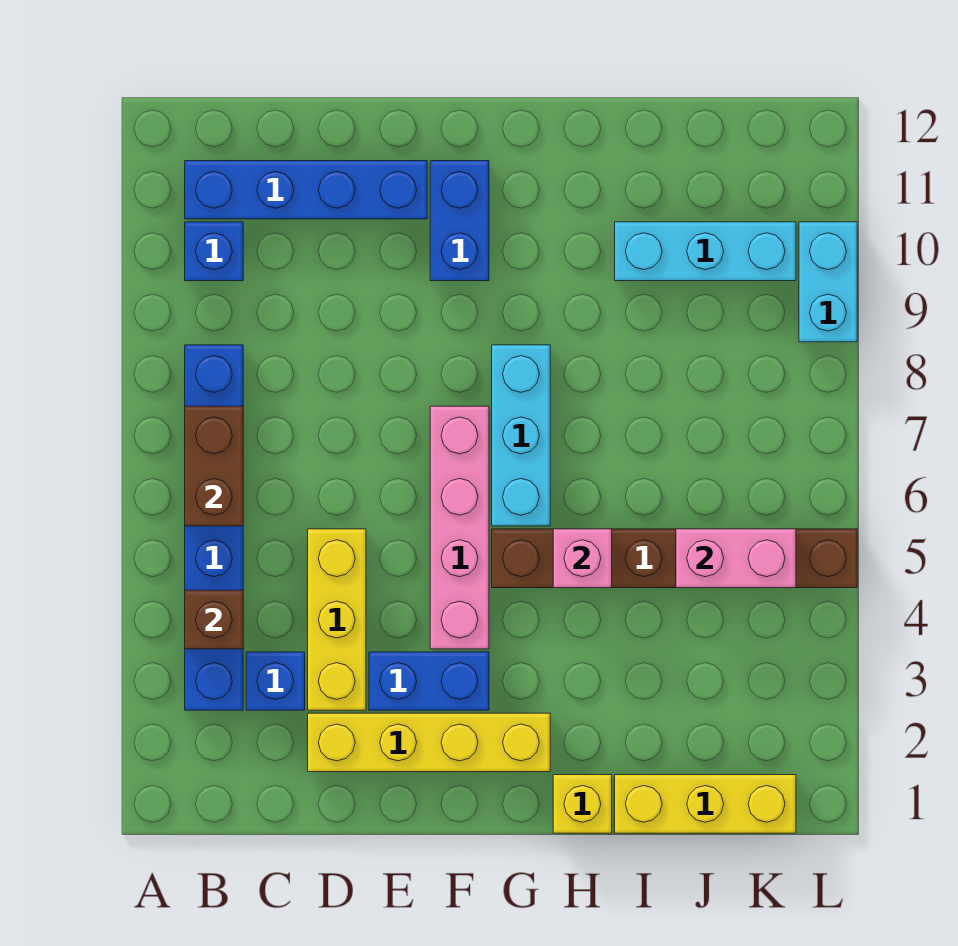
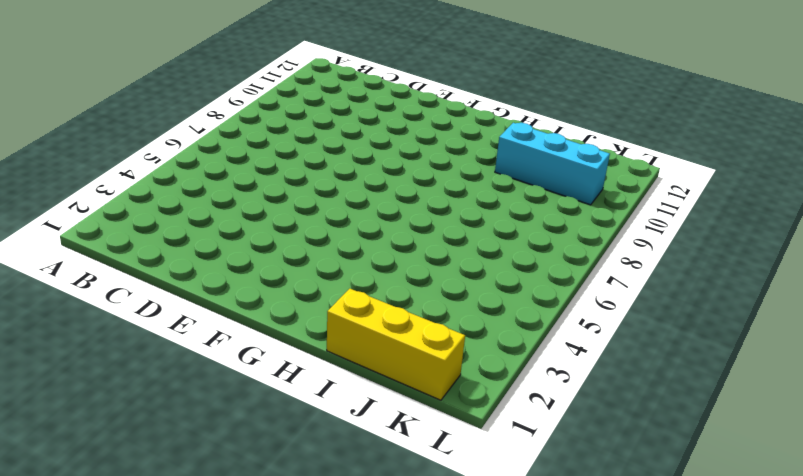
none -> blue 1x6 brick [185,345,243,710]
none -> blue 1x1 brick [185,222,243,281]
none -> blue 1x4 brick [185,161,427,219]

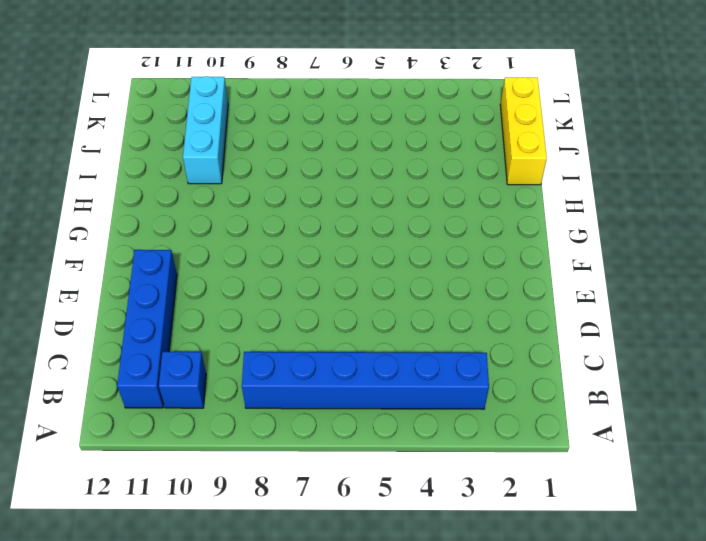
none -> blue 1x1 brick [246,652,305,710]
none -> yellow 1x4 brick [308,713,550,772]
none -> yellow 1x3 brick [308,529,366,710]

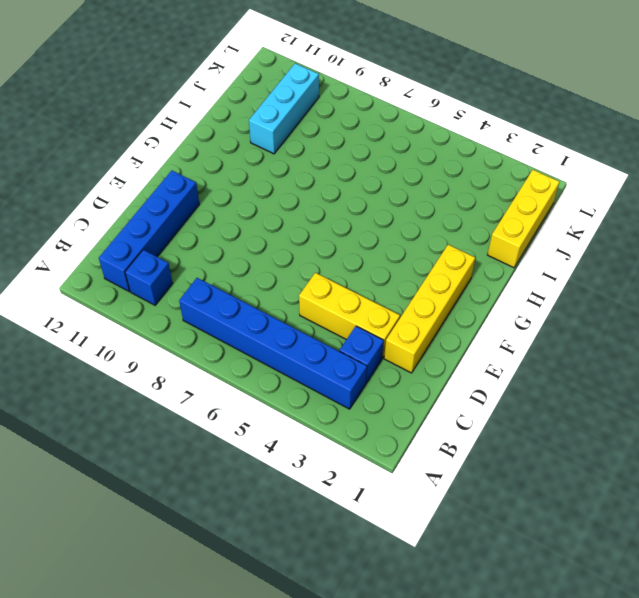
none -> blue 1x2 brick [369,652,489,710]
none -> pink 1x4 brick [430,406,489,649]
none -> blue 1x2 brick [430,161,489,281]

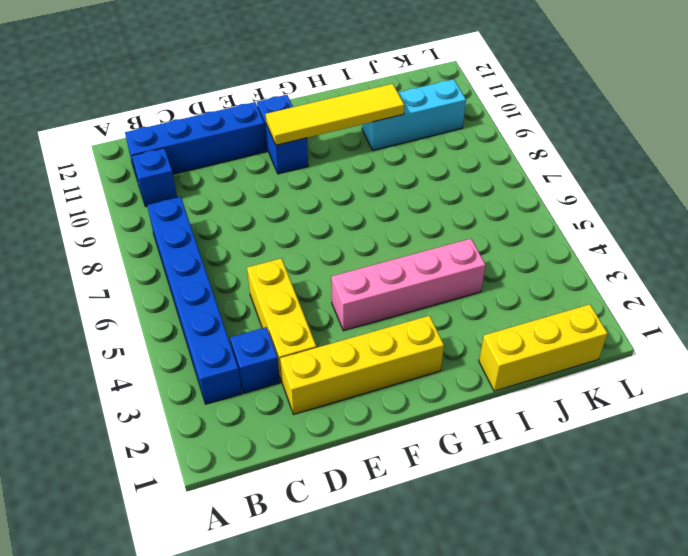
pink 1x4 brick [331,239,486,331] -> pink 1x4 brick turned to [430,406,489,649]
yellow 1x4 tile [266,84,404,145] -> none
none -> blue 1x2 brick [369,652,489,710]
none -> brown 1x6 brick [492,529,857,588]
none -> cyan 1x3 brick [492,345,550,526]

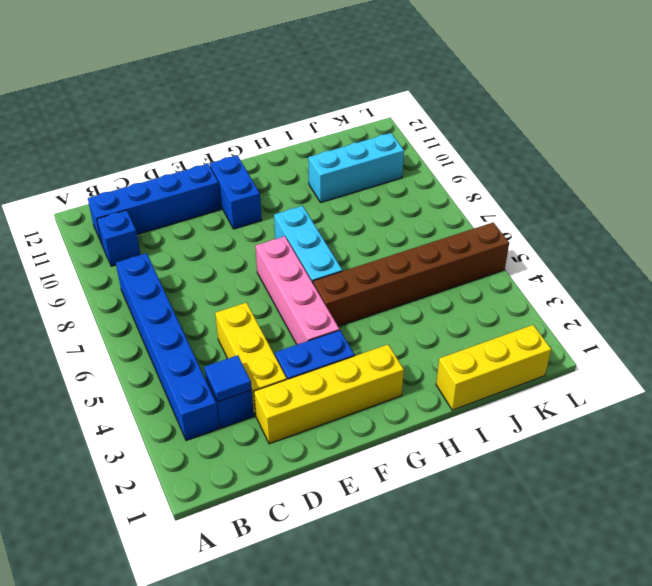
blue 1x1 tile [205,355,252,402] -> none
none -> yellow 1x1 brick [553,775,612,833]
none -> cyan 1x2 brick [799,222,857,342]
none -> brown 1x1 brick [185,590,243,649]

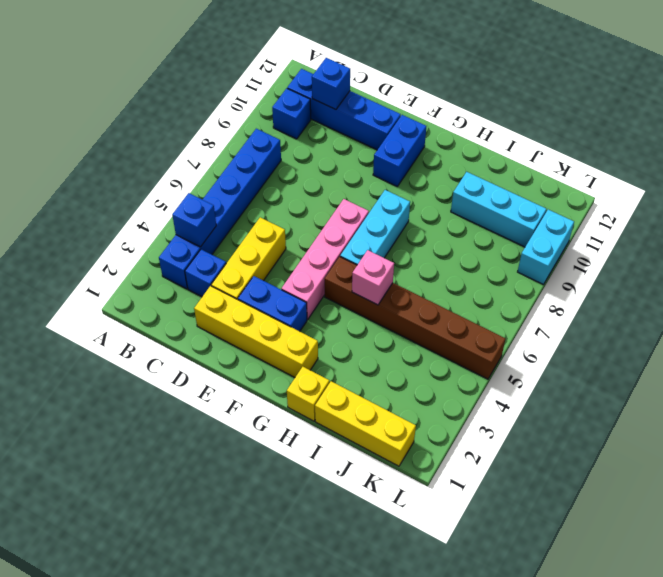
blue 1x1 brick [172,193,216,247] -> brown 1x1 brick [185,590,243,649]
blue 1x1 brick [312,58,350,109] -> none
none -> brown 1x2 brick [185,406,243,526]
none -> pink 1x2 brick [676,529,796,588]

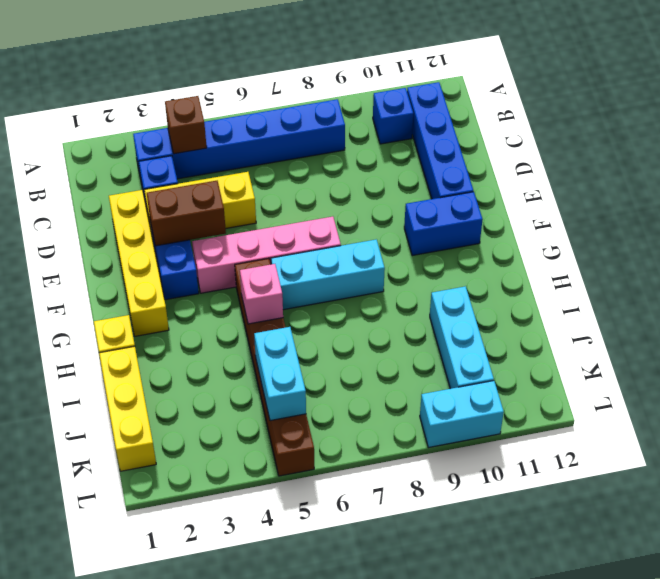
brown 1x2 brick [147,181,226,246] -> brown 1x2 brick moved to [185,406,243,526]
cyan 1x2 brick [254,327,306,421] -> pink 1x2 brick [676,529,796,588]

